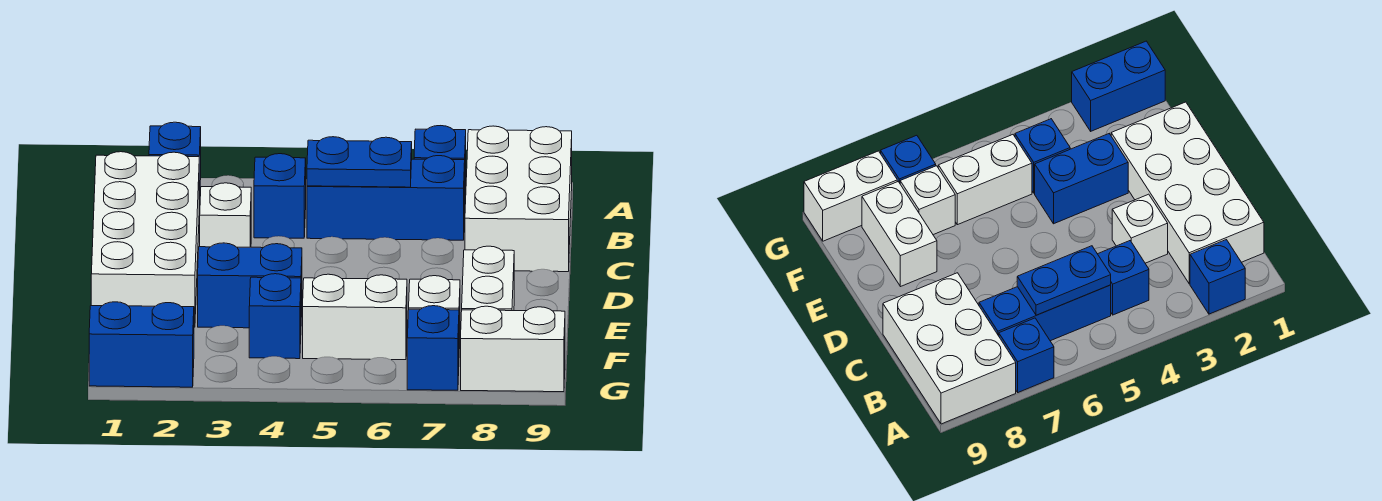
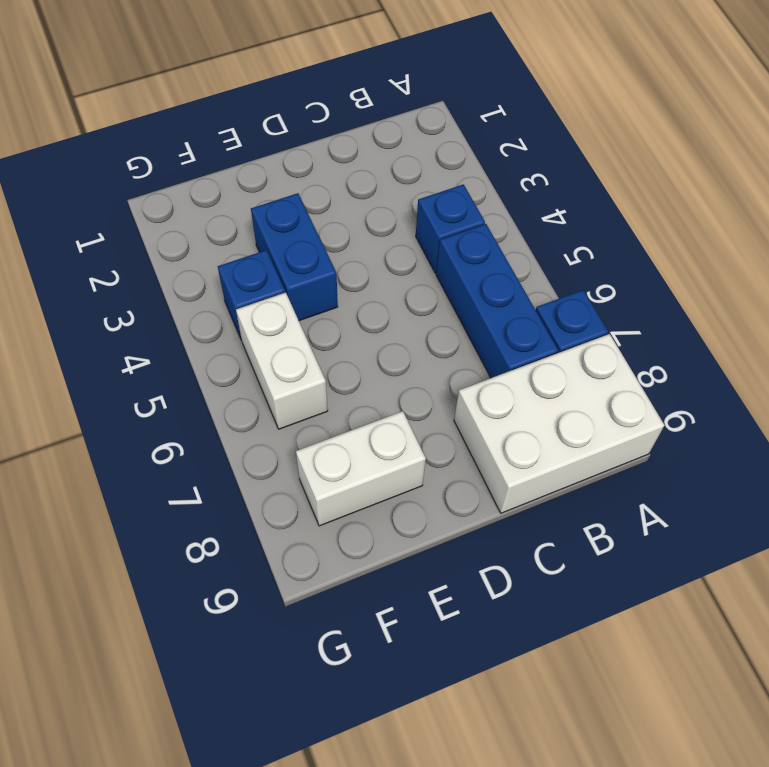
none -> blue 1x1 brick [149,122,201,206]
none -> white 2x4 brick [91,152,199,327]
none -> white 1x1 brick [200,183,251,247]

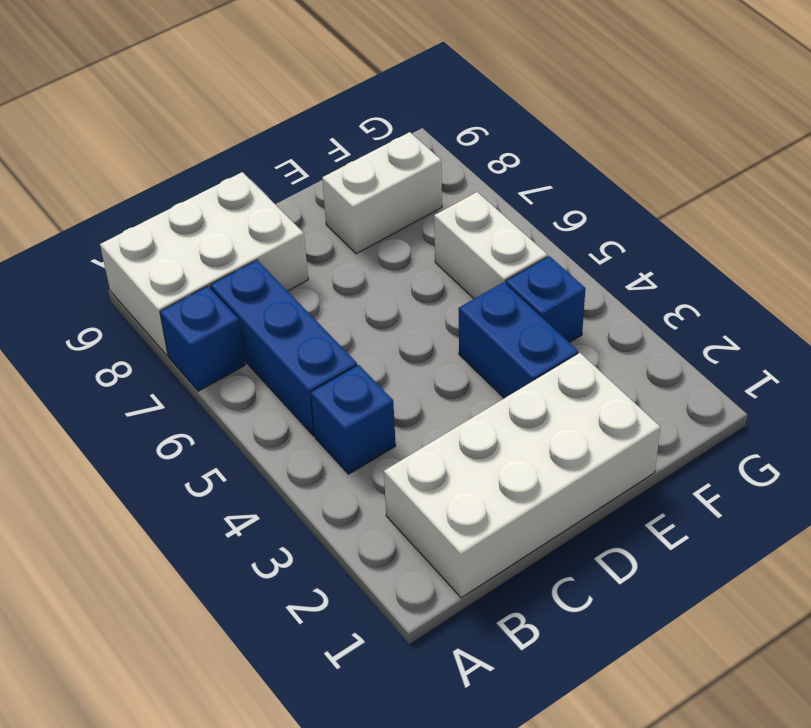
none -> blue 1x1 brick [149,122,201,206]
none -> white 1x1 brick [200,183,251,247]
none -> white 1x1 brick [409,276,460,349]

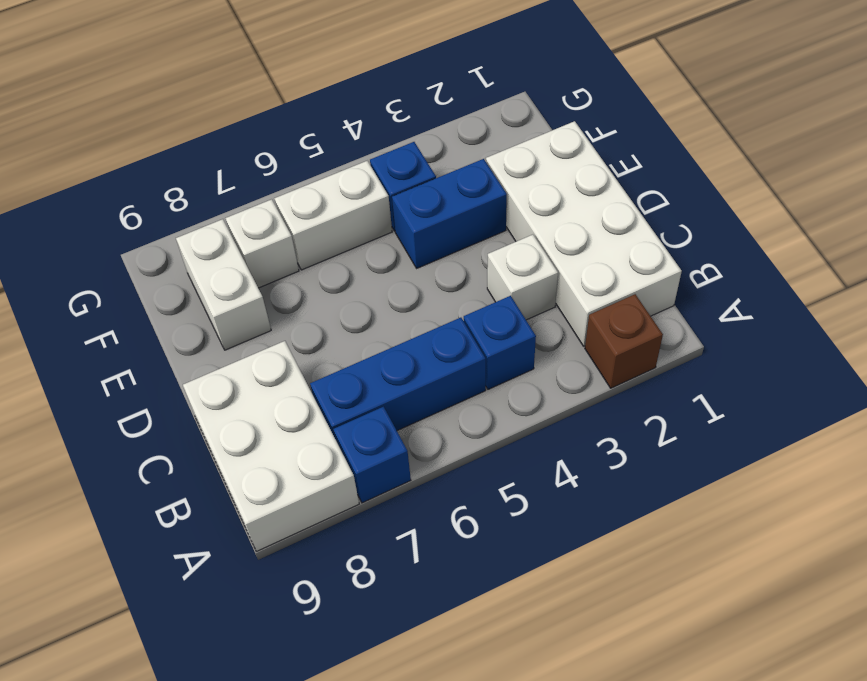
brown 1x1 brick [585,294,663,388] -> blue 1x1 brick [149,122,201,206]
none -> blue 1x2 brick [89,302,194,387]
none -> blue 1x1 brick [407,306,459,390]
none -> white 1x2 brick [461,306,565,392]

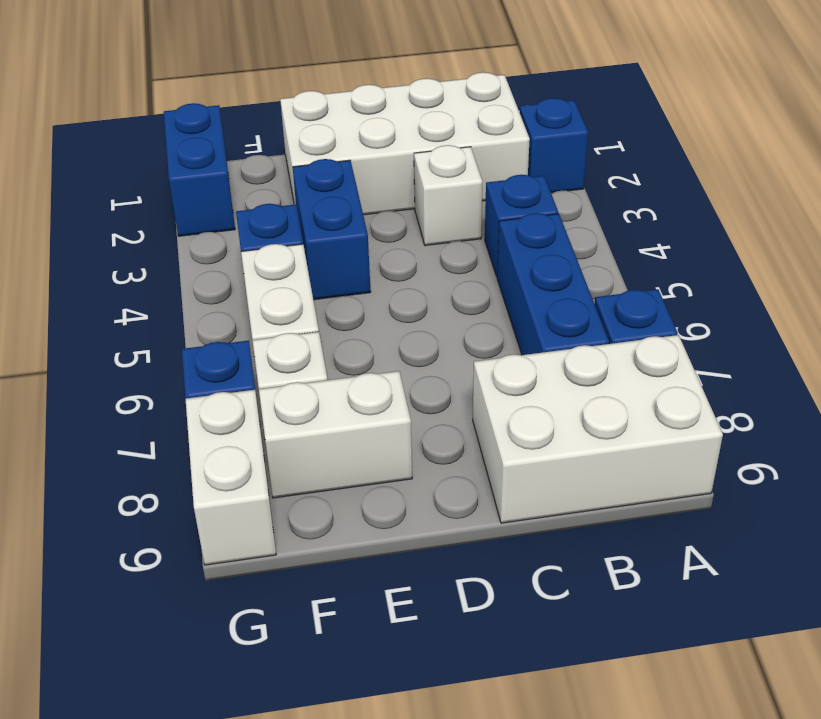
none -> blue 1x2 plate [307,137,412,187]

